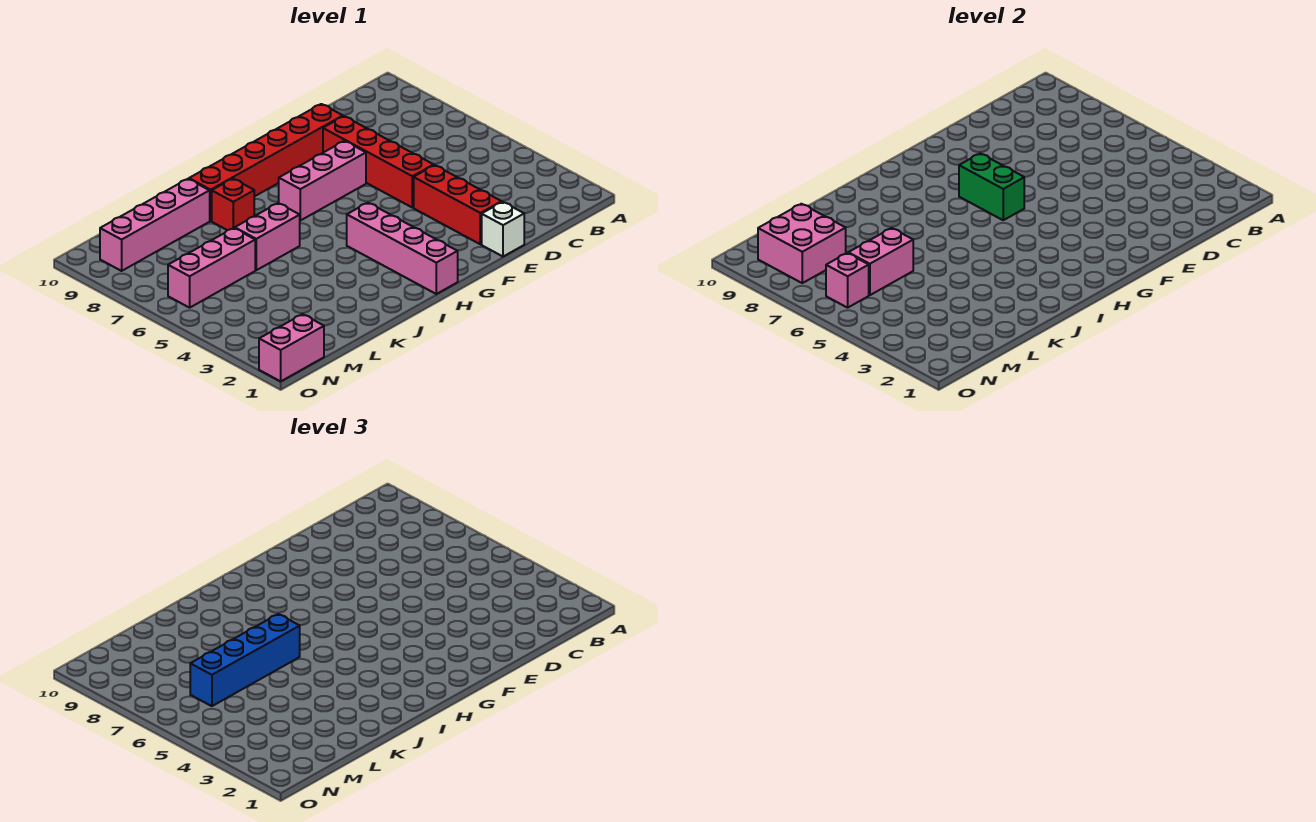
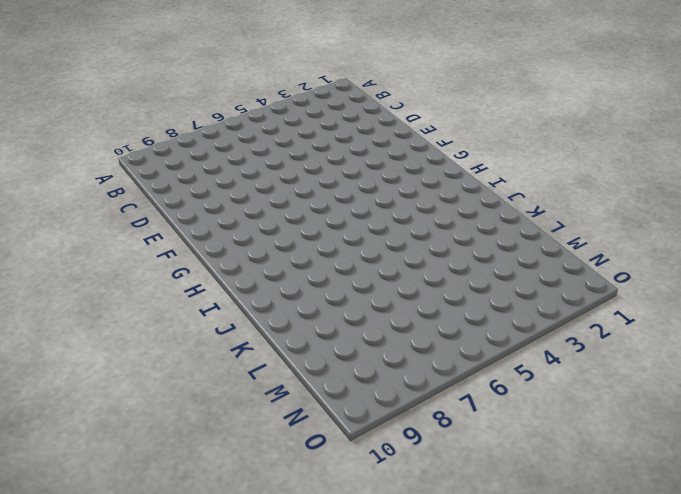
none -> white 1x1 brick [482,202,524,257]
none -> red 1x3 brick [414,165,502,244]
none -> red 1x4 brick [323,116,434,208]

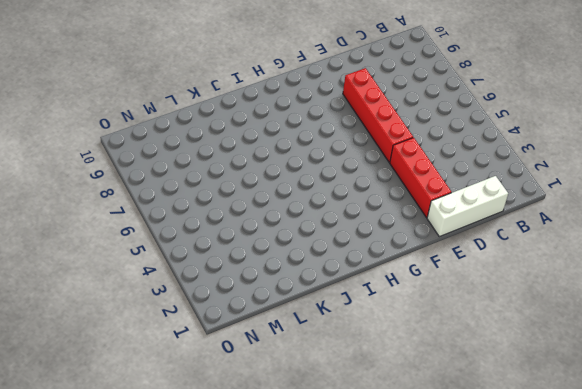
white 1x3 brick [427,176,508,237] -> white 1x1 brick [482,202,524,257]
none -> red 1x6 brick [189,104,343,221]
none -> pink 1x3 brick [279,141,366,221]
none -> pink 1x4 brick [347,203,458,294]

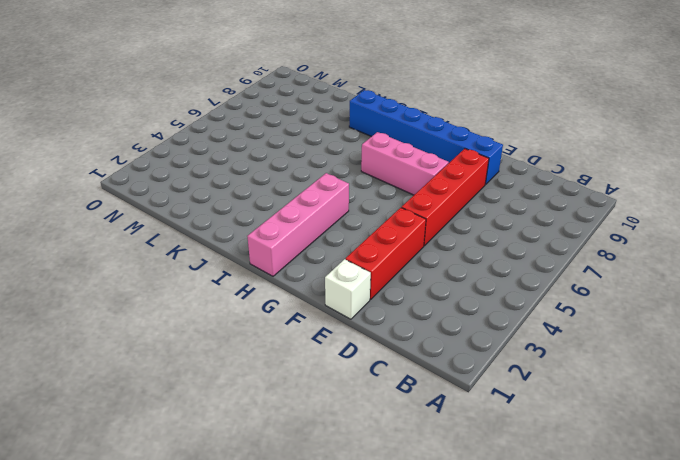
blue 1x6 brick [349,90,503,184] -> red 1x6 brick [189,104,343,221]
none -> pink 1x2 brick [235,203,300,270]
none -> red 1x1 brick [212,179,254,230]
none -> pink 1x4 brick [100,179,210,271]

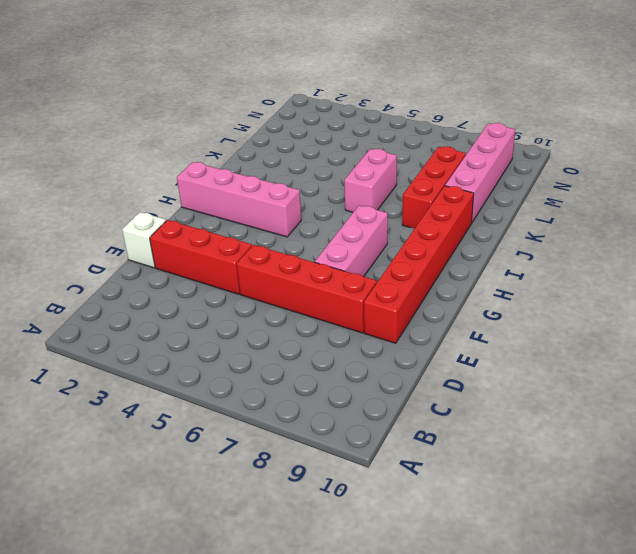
red 1x3 brick [402,147,466,228] -> red 1x1 brick [212,179,254,230]
none -> pink 1x3 brick [168,228,255,308]
none -> pink 1x2 brick [259,314,324,381]
none -> green 1x2 brick [959,153,1024,220]

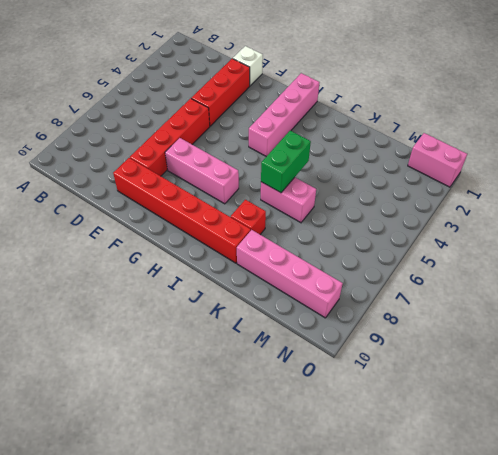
green 1x2 brick [261,131,311,193] -> green 1x2 brick moved to [959,153,1024,220]
none -> pink 1x3 brick [168,228,255,308]
none -> pink 1x2 brick [848,228,913,295]
none -> pink 2x2 brick [758,204,846,283]

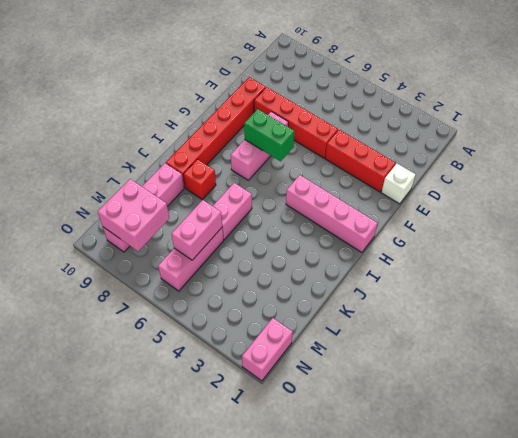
none -> pink 1x1 brick [826,253,869,308]
none -> blue 1x4 brick [190,614,300,706]

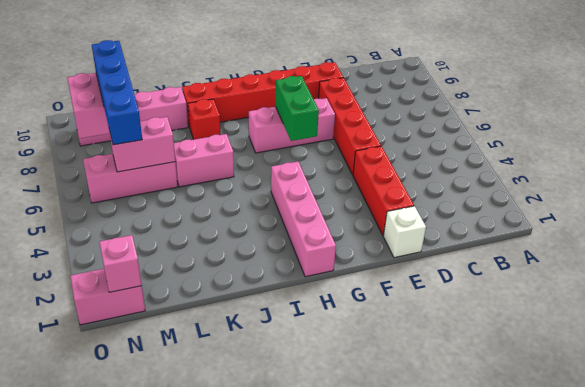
blue 1x4 brick [92,40,142,145] -> blue 1x4 brick turned to [190,614,300,706]
pink 1x1 brick [99,235,142,292] -> pink 1x1 brick moved to [826,253,869,308]

